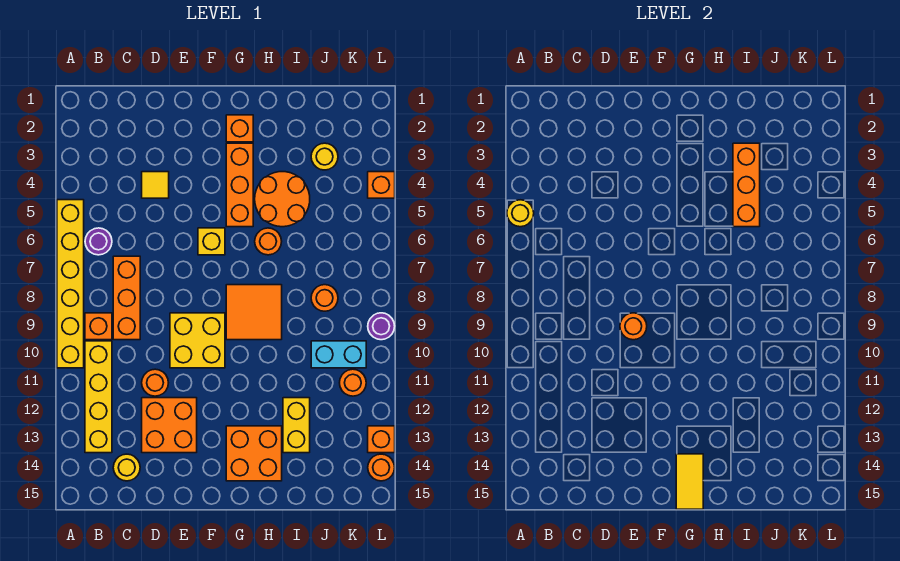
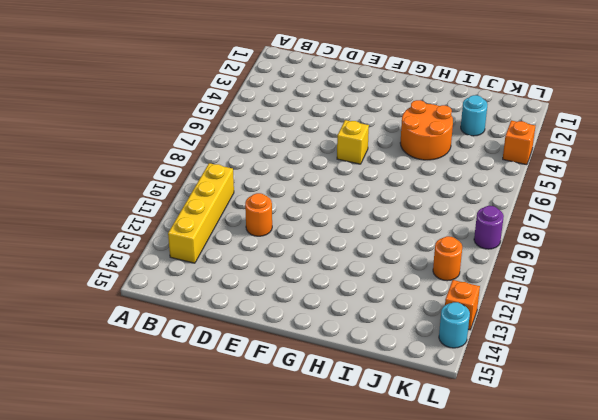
cyan 1x1 round brick [461,95,488,136] -> yellow 1x1 round brick [311,143,338,170]
cyan 1x1 round brick [439,302,470,348] -> orange 1x1 round brick [368,454,395,481]
none -> yellow 1x6 brick [57,200,84,368]
none -> purple 1x1 round brick [85,228,112,255]
none -> orange 1x1 brick [85,313,112,340]
none -> orange 1x3 brick [113,256,140,340]

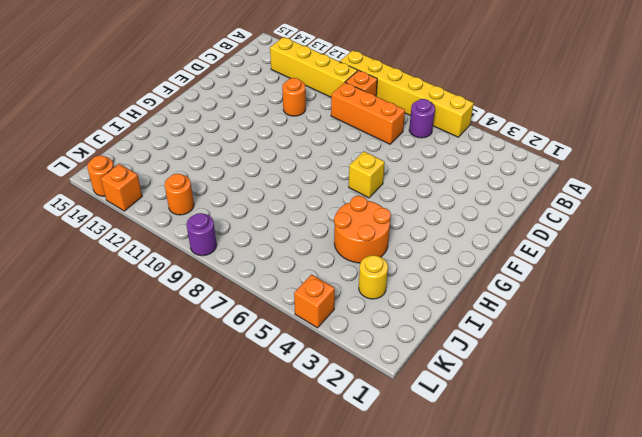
none -> yellow 1x1 round brick [113,454,140,481]
none -> yellow 1x1 tile [142,172,169,198]
none -> orange 2x2 brick [142,398,197,453]
none -> yellow 2x2 brick [170,313,225,368]

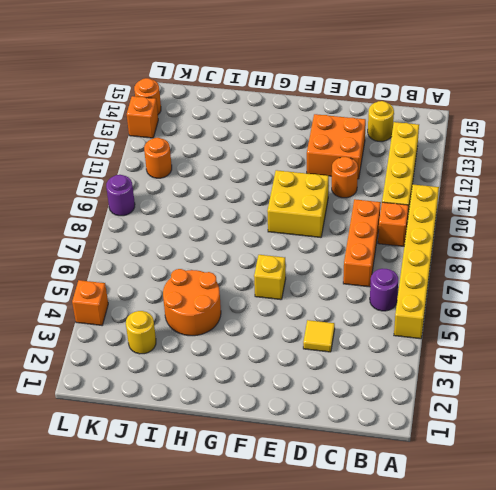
none -> orange 1x1 brick [226,115,253,142]
none -> orange 1x3 brick [226,143,253,227]
none -> orange 2x2 tile [226,285,282,340]
none -> orange 2x2 brick [226,426,282,481]

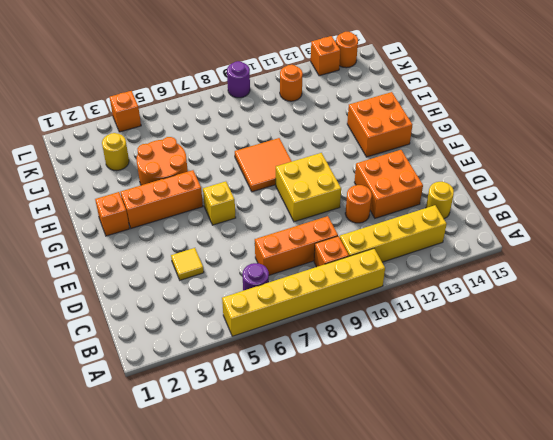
none -> orange 1x1 round brick [255,228,282,255]
none -> yellow 1x2 brick [283,398,310,453]
none -> orange 1x1 round brick [311,285,338,311]
none -> cyan 1x2 brick [311,341,366,368]

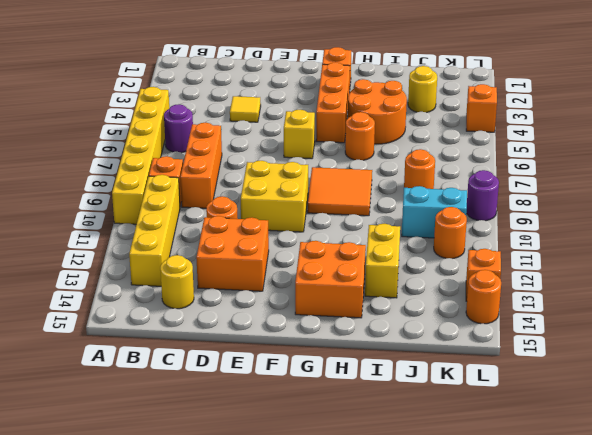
none -> yellow 1x1 round brick [507,200,534,227]
none -> orange 1x1 round brick [620,313,647,340]
none -> yellow 1x2 tile [676,454,703,509]
none -> orange 1x3 brick [733,143,760,227]

